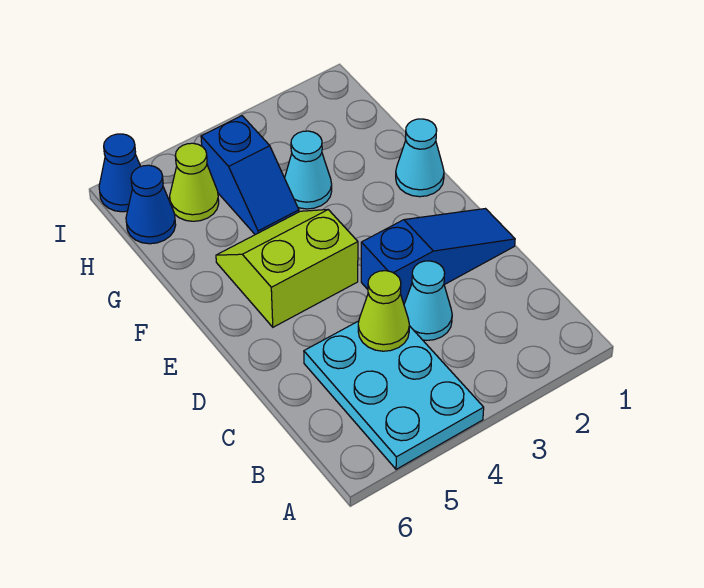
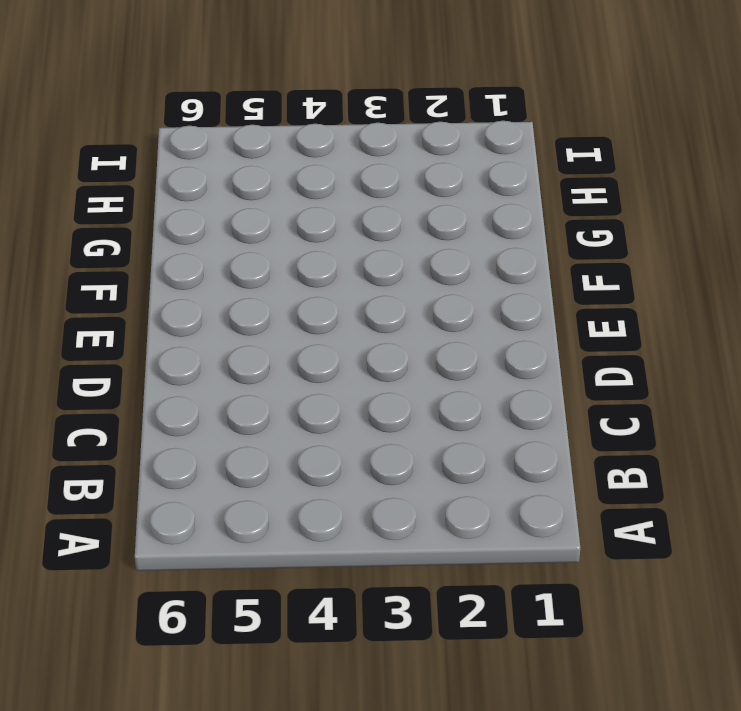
none -> cyan 2x3 plate [304,321,484,469]
none -> cyan 1x1 cone [404,261,452,340]

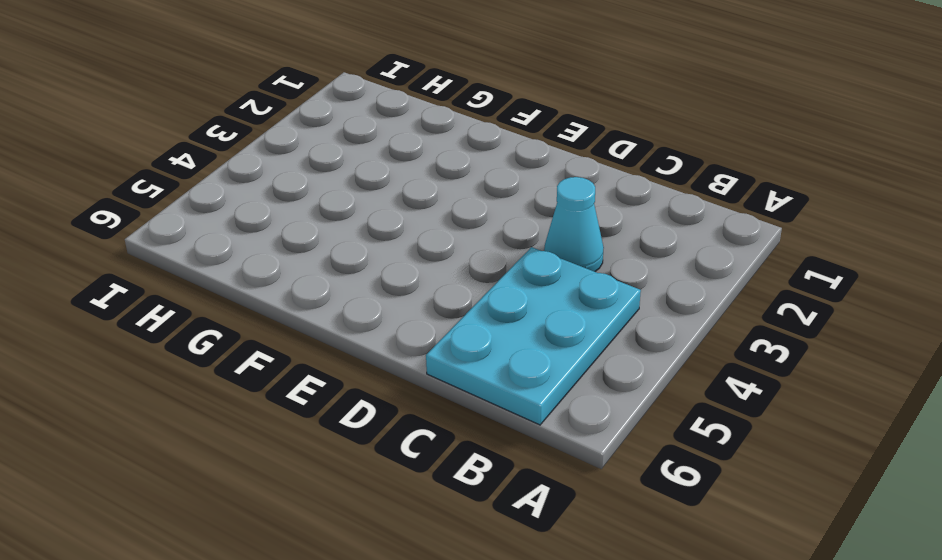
cyan 2x3 plate [426,247,641,425] -> cyan 2x3 plate turned to [304,321,484,469]
none -> blue 1x3 slope [361,209,515,304]
none -> lime 2x2 slope [216,210,358,327]

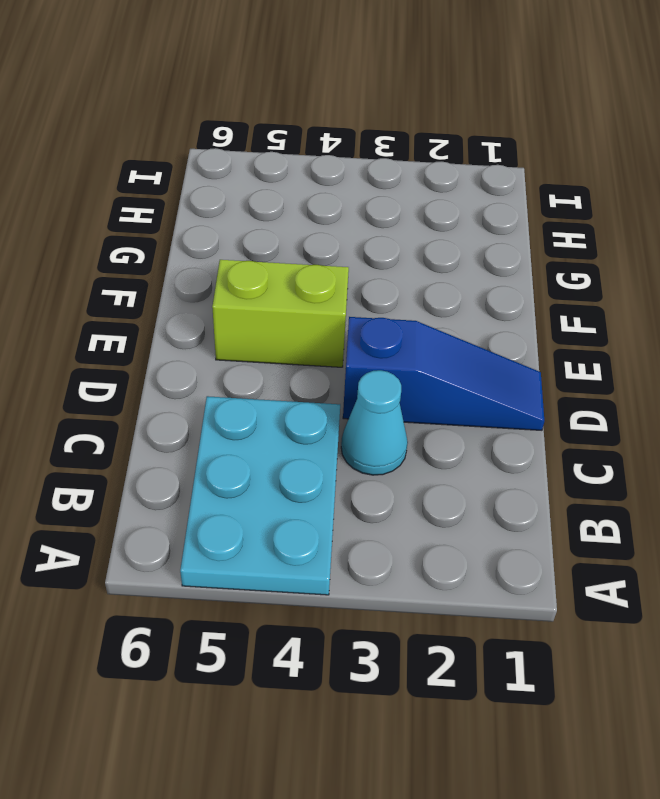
none -> cyan 1x1 cone [396,119,444,197]
none -> cyan 1x1 cone [285,131,332,209]

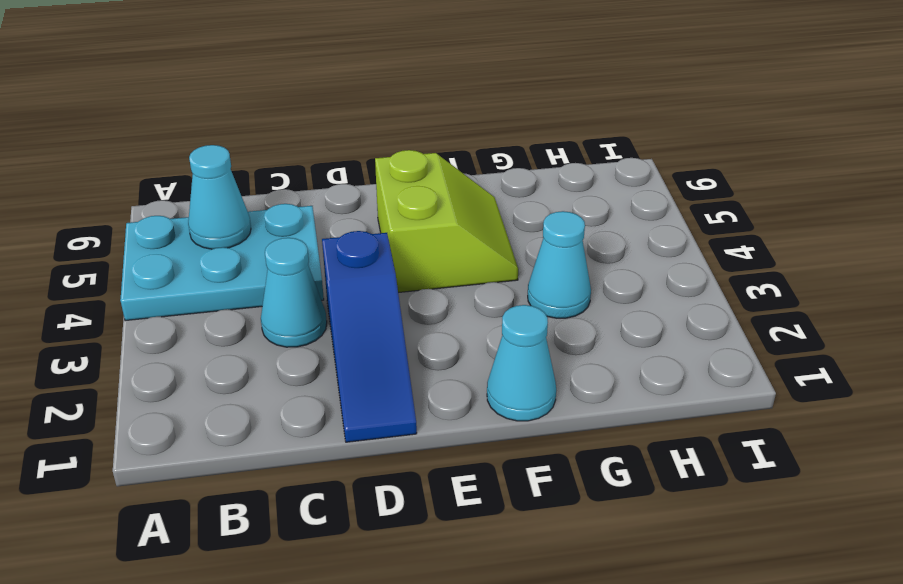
cyan 1x1 cone [188,145,251,249] -> none
none -> blue 1x2 slope [201,116,299,235]
none -> lime 1x1 cone [170,143,219,221]

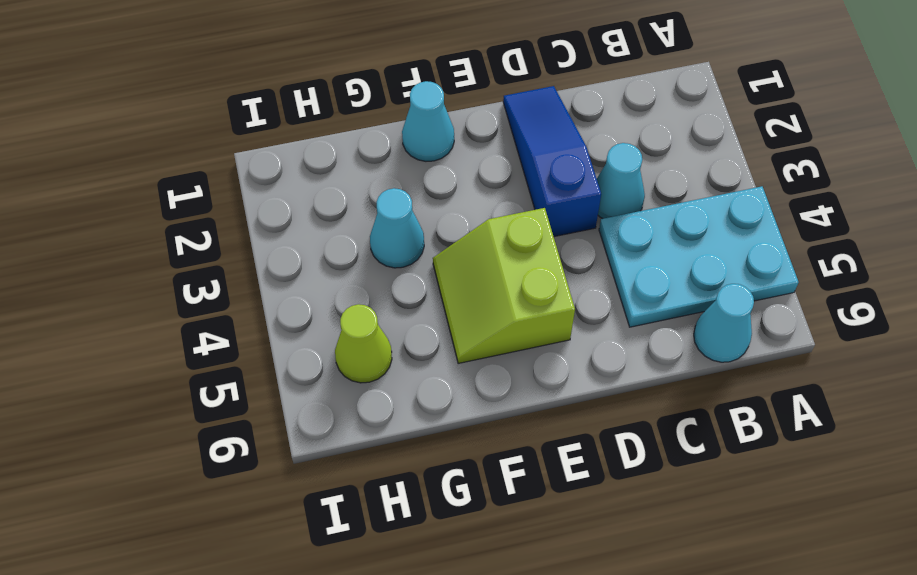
cyan 1x1 cone [694,284,754,362] -> none
none -> blue 1x2 slope [201,116,299,235]
none -> blue 1x1 cone [126,165,176,244]

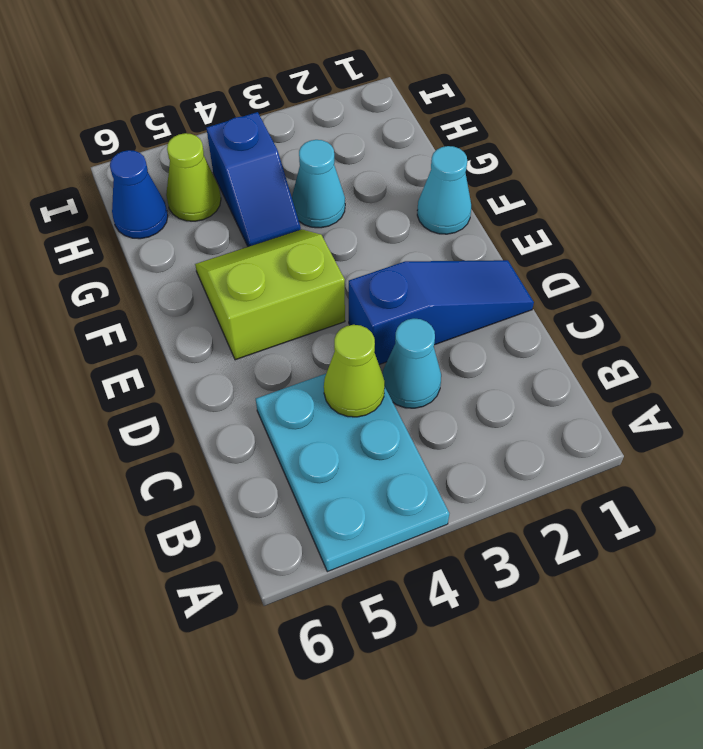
none -> blue 1x1 cone [99,134,141,212]

